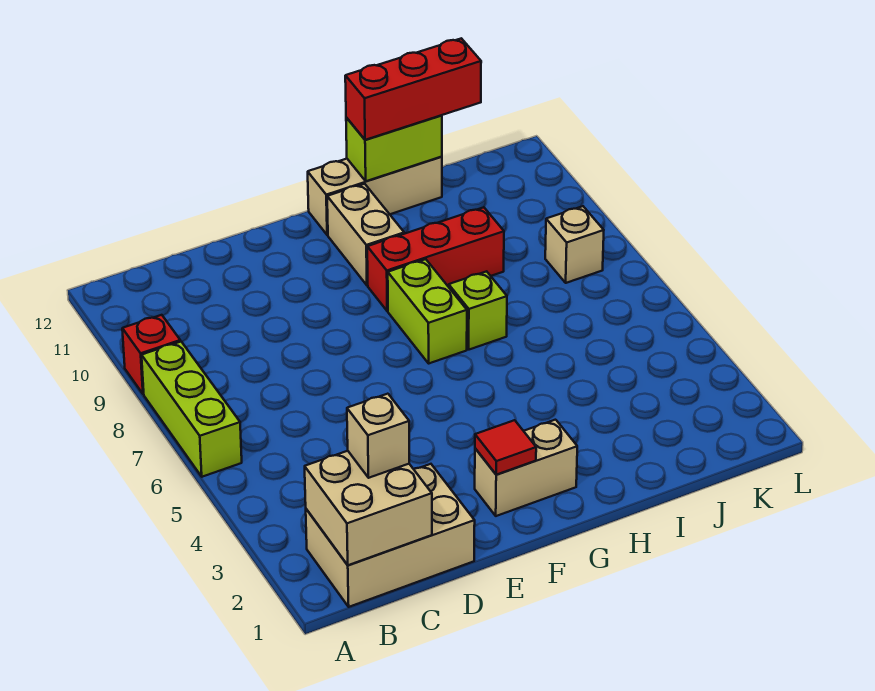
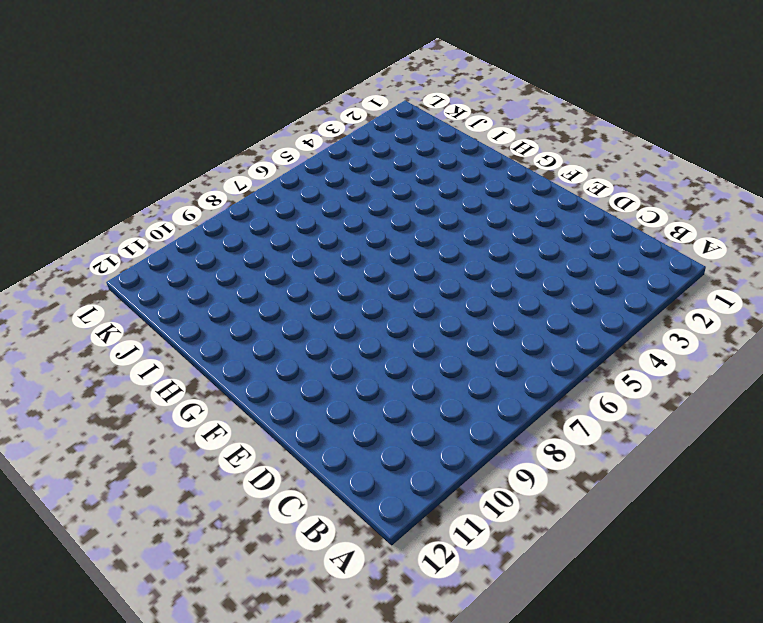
none -> lime 1x3 brick [142,342,242,477]
none -> red 1x1 brick [122,315,180,394]
none -> tan 2x3 brick [306,464,475,607]

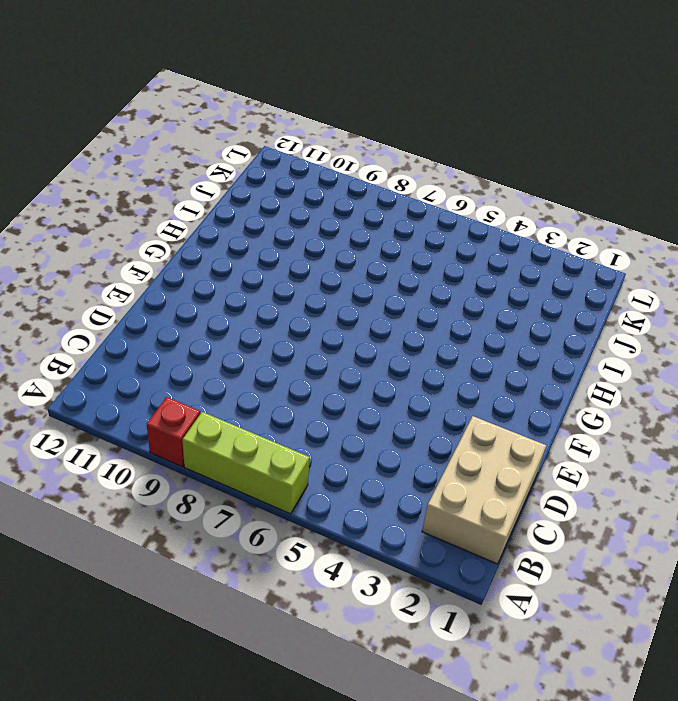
none -> tan 1x2 brick [475,420,577,516]
none -> lime 1x2 brick [388,259,467,363]
none -> red 1x3 brick [367,207,504,311]

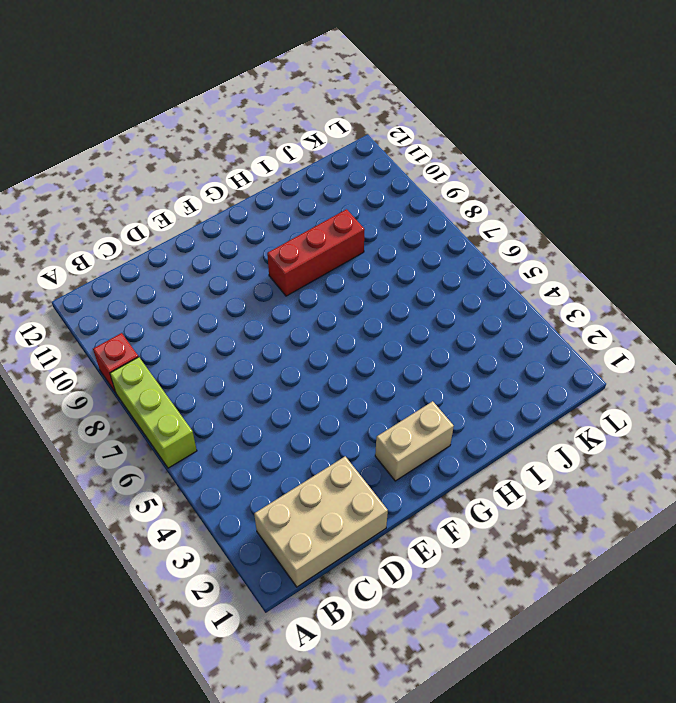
none -> lime 1x2 brick [388,259,467,363]
none -> tan 1x2 brick [327,184,404,285]
none -> tan 1x3 brick [308,157,442,235]

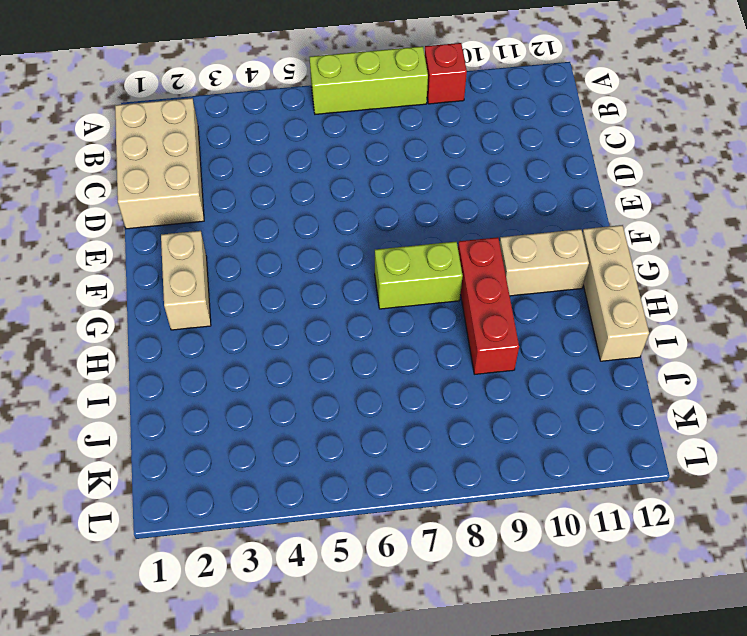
none -> lime 1x1 brick [449,271,507,350]
none -> tan 1x1 brick [545,206,604,283]
none -> tan 2x2 brick [305,451,432,565]

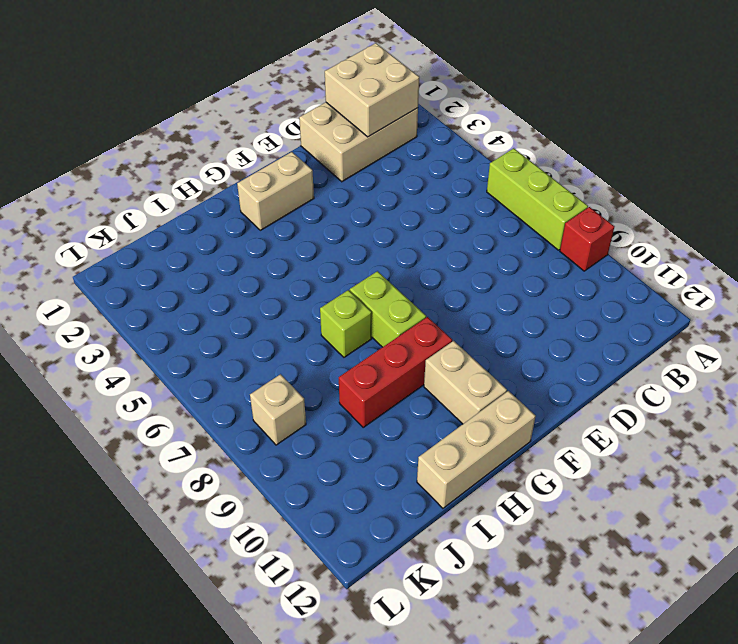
none -> red 1x1 tile [475,420,536,475]
none -> lime 1x2 brick [346,115,442,181]
none -> tan 1x1 brick [347,394,409,478]

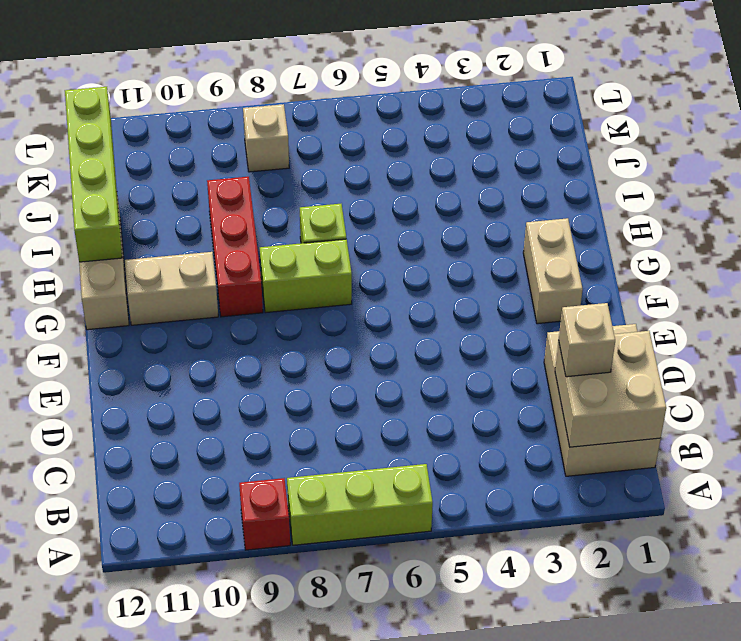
lime 1x4 brick [65,87,122,262] -> lime 1x2 brick [346,115,442,181]
none -> red 1x1 tile [475,420,536,475]
none -> red 1x3 brick [345,38,481,140]

